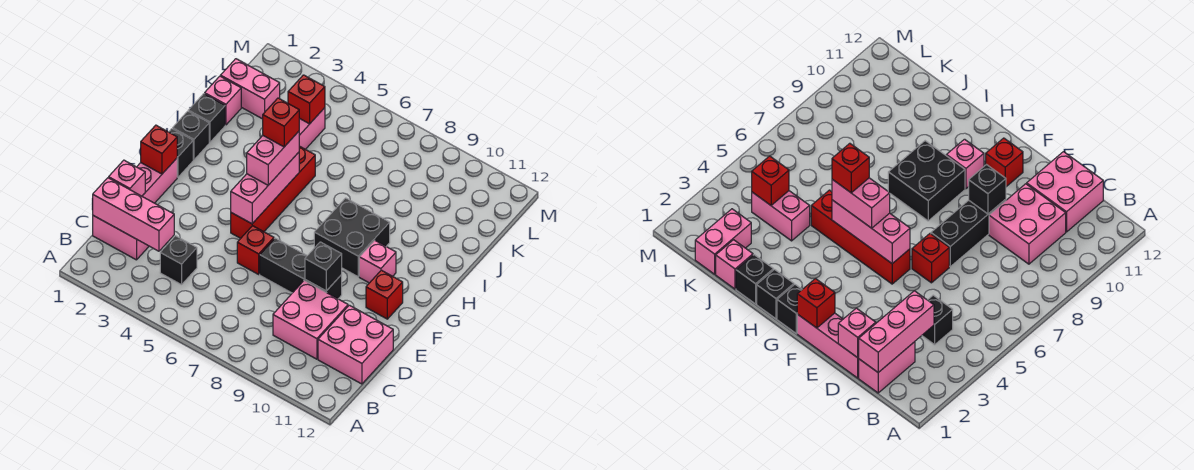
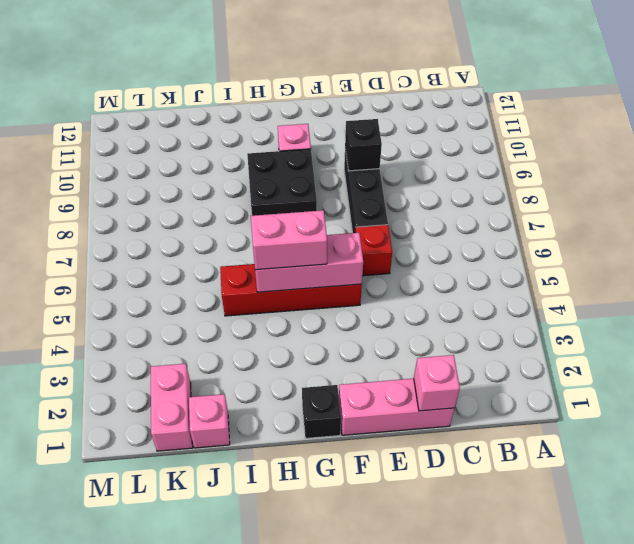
none -> pink 1x2 brick [93,216,149,260]
none -> black 1x1 brick [160,236,197,285]
none -> pink 2x2 brick [273,281,348,359]

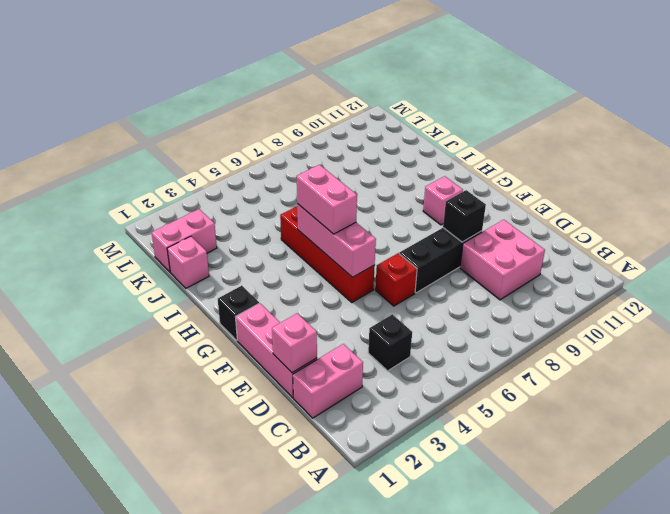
none -> pink 2x2 brick [318,305,393,384]
none -> red 1x1 brick [366,270,403,319]
none -> black 2x2 brick [314,198,390,277]

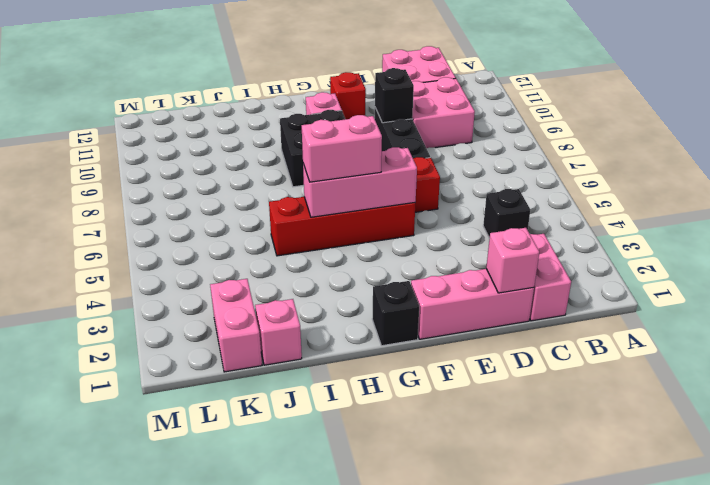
none -> black 1x1 brick [173,111,209,160]
none -> black 1x1 brick [189,94,225,142]
none -> pink 1x2 brick [299,108,325,149]

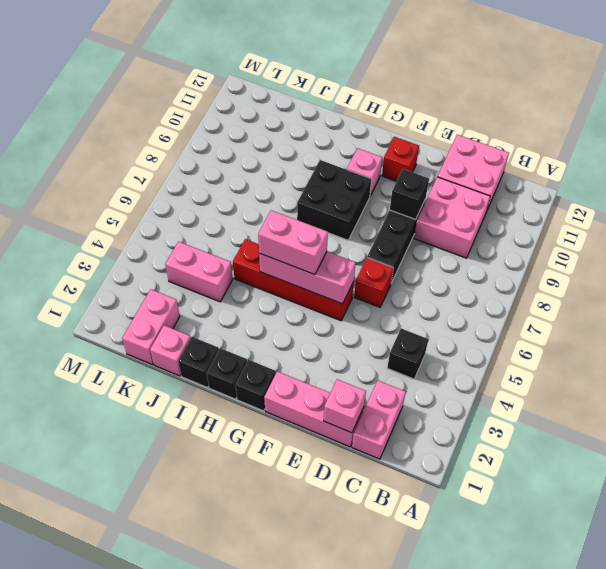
none -> pink 1x3 brick [93,178,174,251]
none -> red 1x1 brick [141,125,177,174]
none -> red 1x1 brick [288,75,325,124]

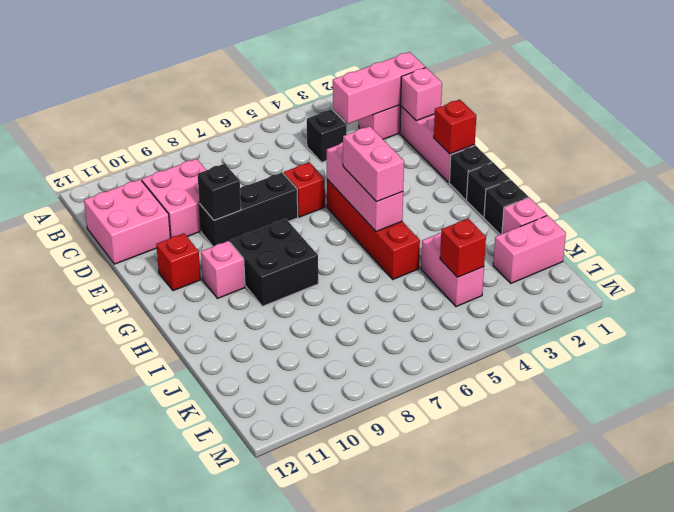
none -> red 1x1 brick [263,98,299,147]

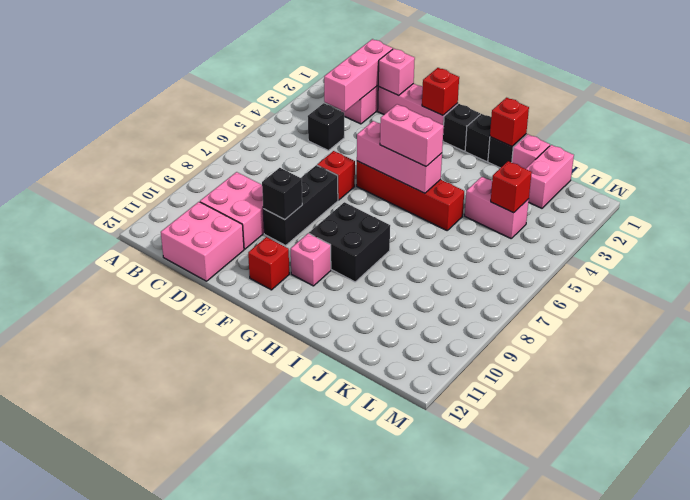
red 1x1 brick [490,98,529,146] -> red 1x1 brick moved to [263,98,299,147]

